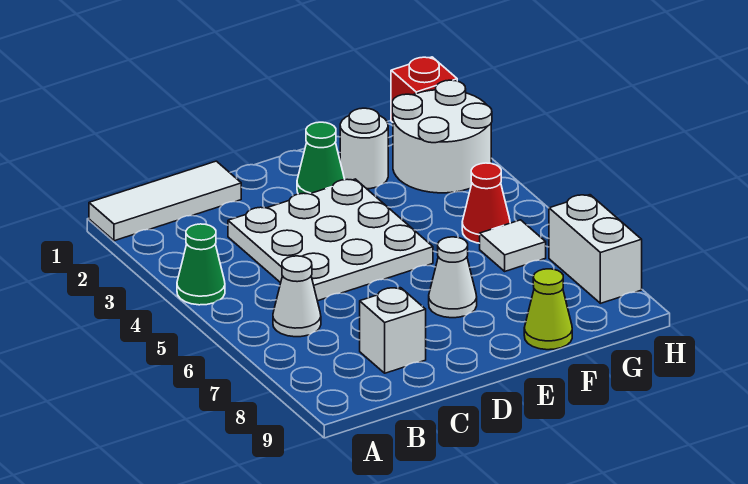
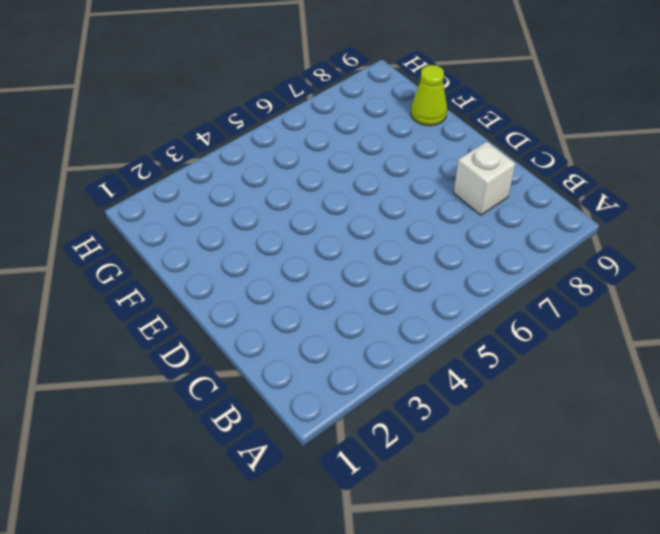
none -> white 1x3 tile [89,161,241,241]
none -> green 1x1 cone [177,224,225,305]
none -> white 1x1 cone [273,256,321,337]

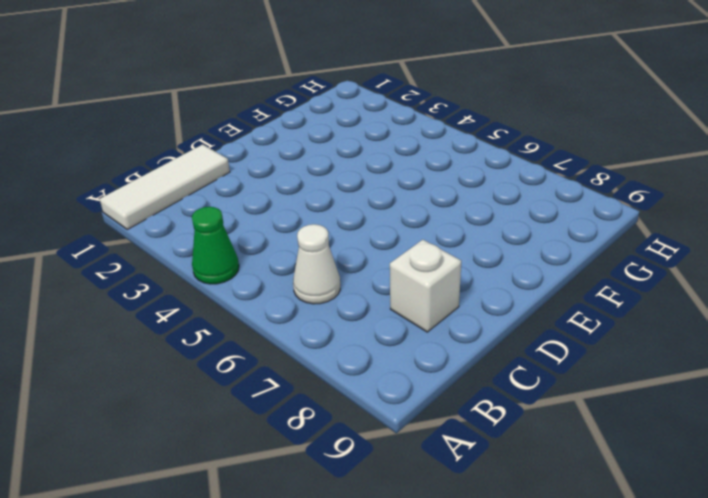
none -> white 3x3 plate [228,179,433,301]
none -> green 1x1 cone [297,122,345,194]
none -> white 1x1 cone [429,237,477,318]

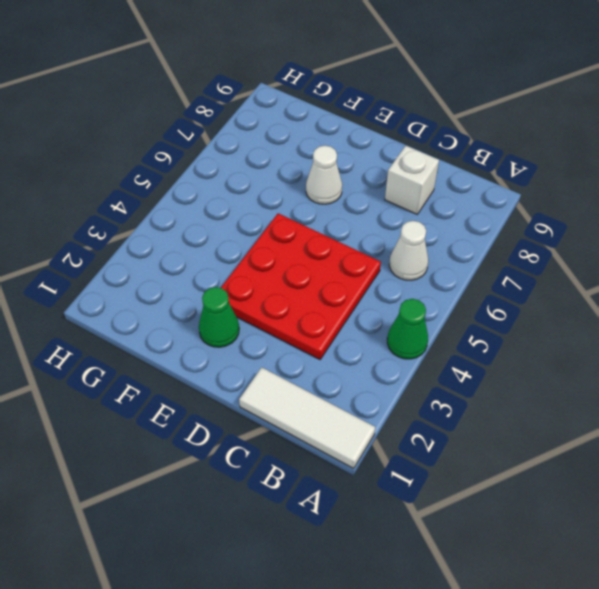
red 3x3 plate [221,213,381,359] -> white 3x3 plate [228,179,433,301]
none -> white 1x1 round brick [340,108,388,189]
none -> lime 1x1 cone [524,269,572,350]
none -> white 2x2 round brick [392,80,492,193]

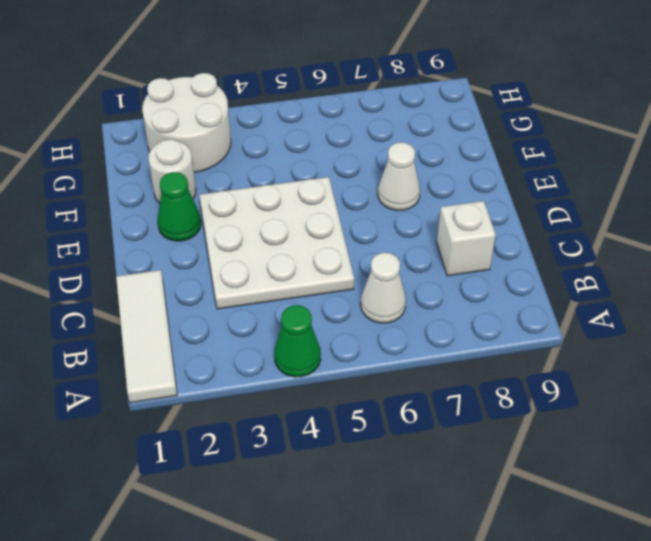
none -> lime 1x1 cone [524,269,572,350]
none -> red 1x1 cone [462,163,510,243]
none -> white 1x1 tile [480,220,546,271]

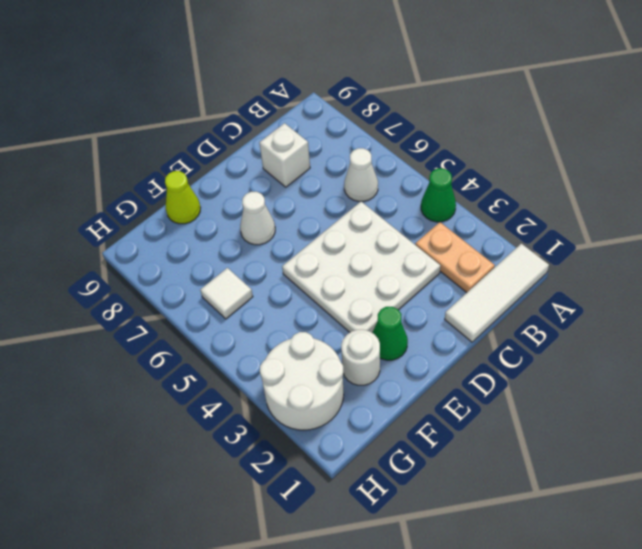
tan 1x2 plate [415,222,495,293] -> none
none -> red 1x1 cone [462,163,510,243]
none -> red 1x1 brick [391,57,457,122]
none -> white 1x2 brick [549,195,642,303]

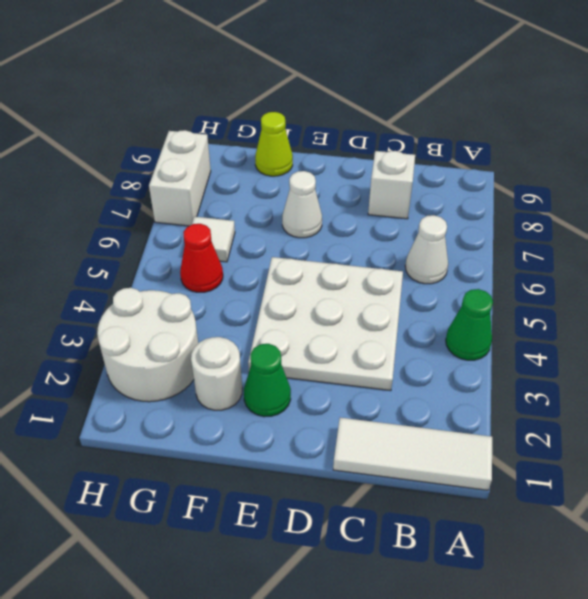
none -> red 1x1 brick [391,57,457,122]

